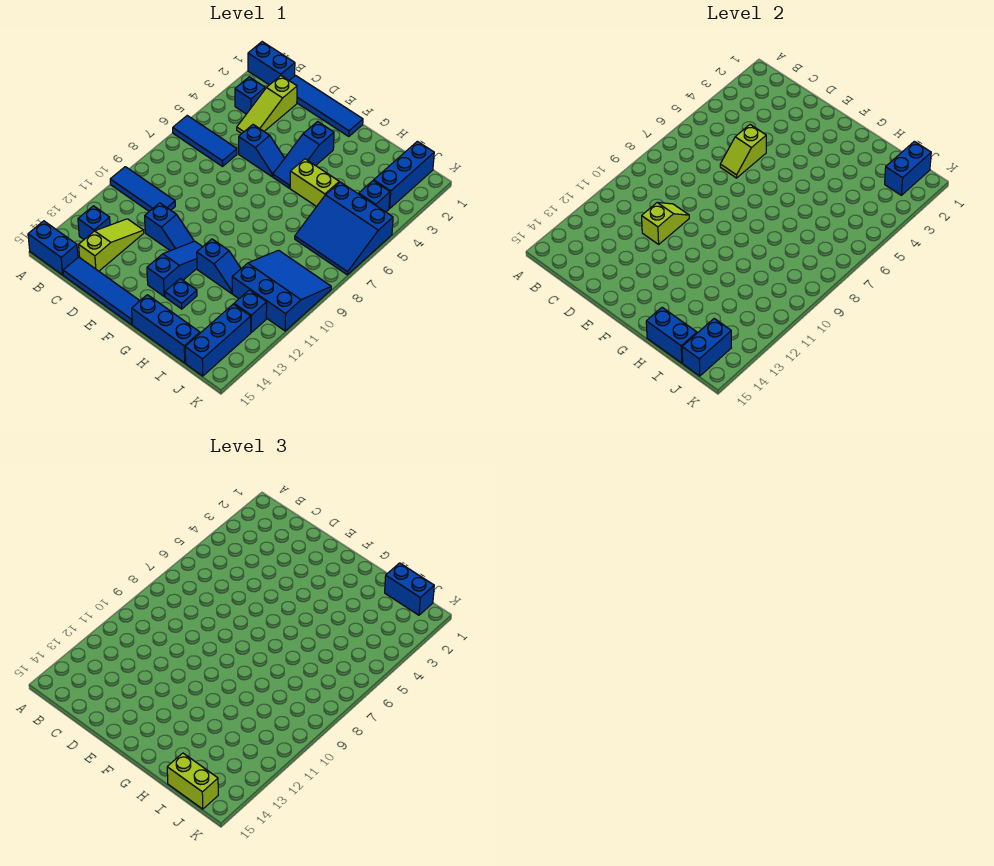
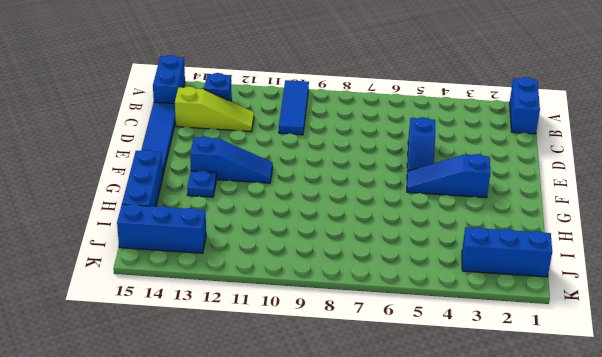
none -> blue 1x3 tile [173,116,237,166]
none -> blue 1x1 brick [235,77,265,114]
none -> blue 1x4 tile [289,76,363,137]
none -> lime 1x3 slope [237,76,297,134]

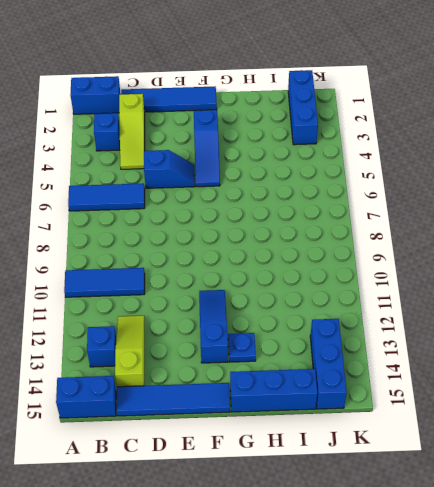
none -> blue 1x2 slope [145,203,194,251]
none -> lime 1x2 brick [290,159,339,207]
none -> blue 1x2 slope [197,239,241,293]
none -> blue 3x3 slope [295,182,393,275]

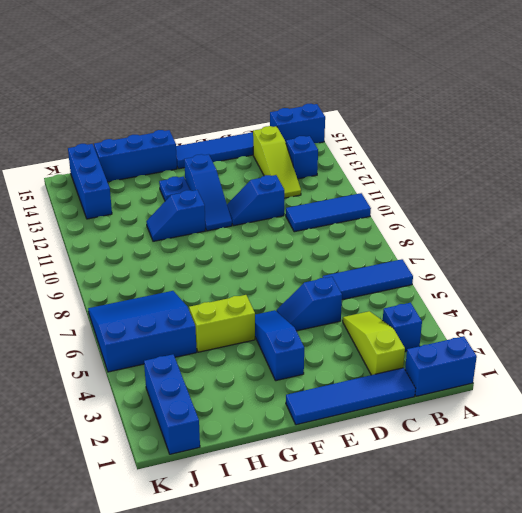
none -> blue 3x3 slope [232,250,331,331]
none -> blue 1x1 brick [359,181,390,212]
none -> blue 1x1 brick [234,290,267,332]
none -> lime 1x2 slope [720,125,766,178]

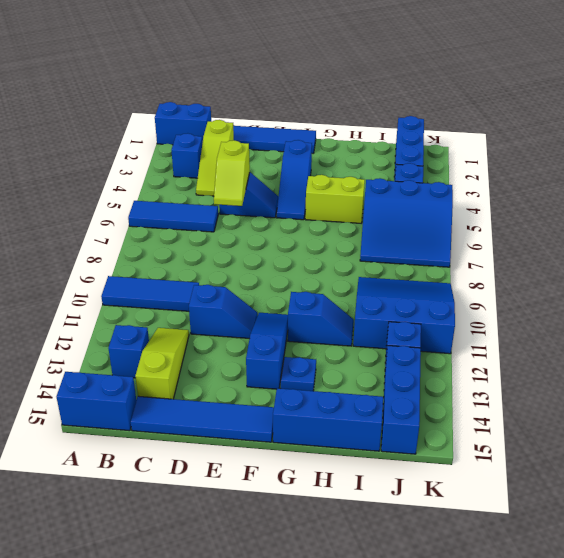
none -> lime 1x2 slope [642,202,689,244]
none -> blue 1x2 brick [646,308,697,363]
none -> blue 1x2 brick [885,141,931,195]
none -> blue 1x2 brick [682,319,731,376]

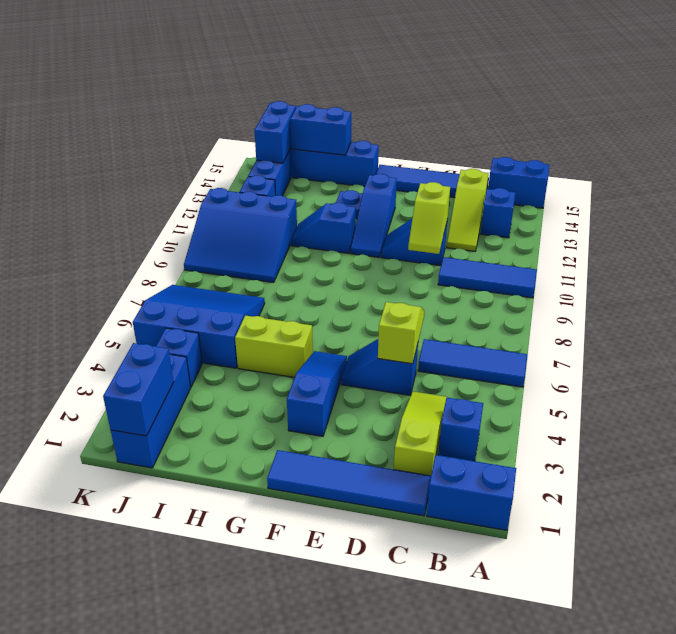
none -> blue 1x2 brick [385,563,434,615]
none -> lime 1x2 brick [167,753,218,809]

